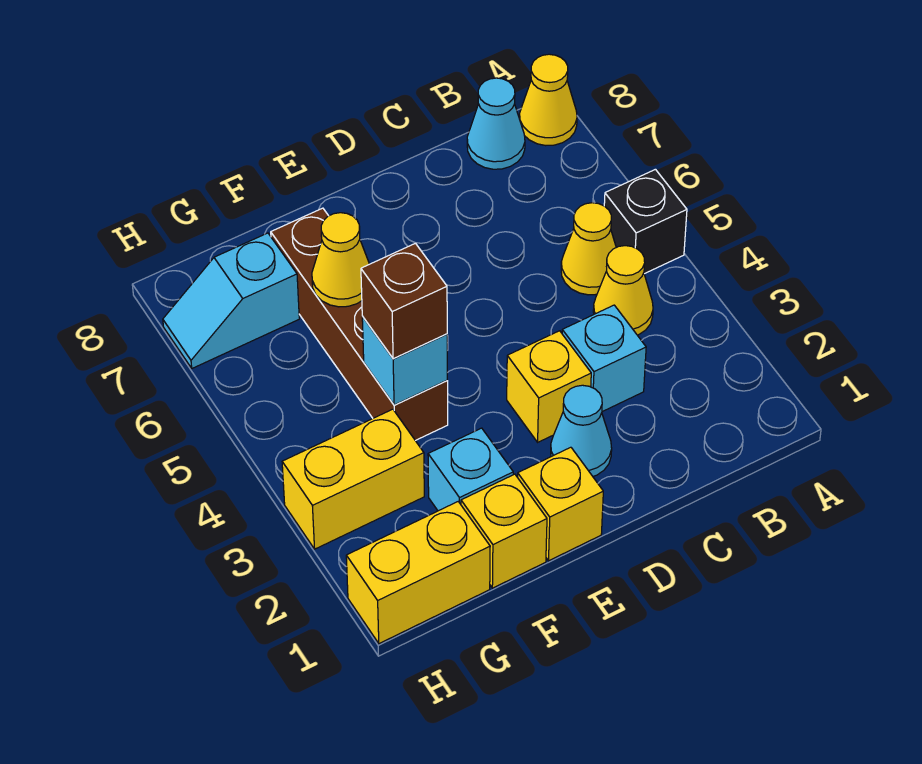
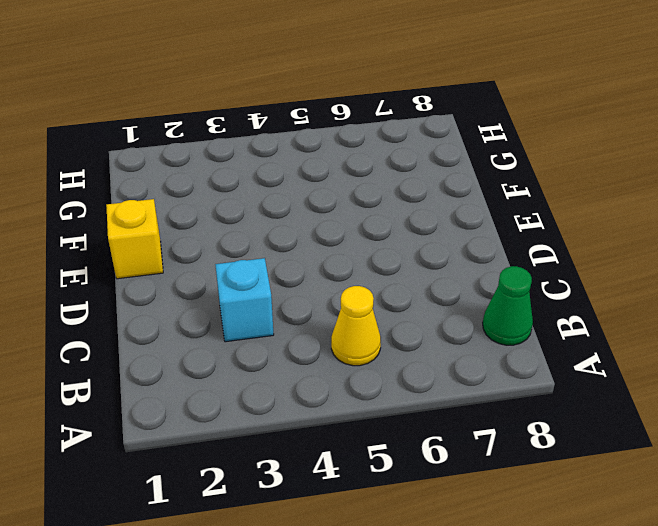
green 1x1 cone [483,266,533,345] -> cyan 1x1 cone [467,78,525,169]
none -> black 1x1 brick [604,169,687,274]
none -> yellow 1x1 cone [519,54,577,146]
none -> yellow 1x1 cone [593,246,653,335]

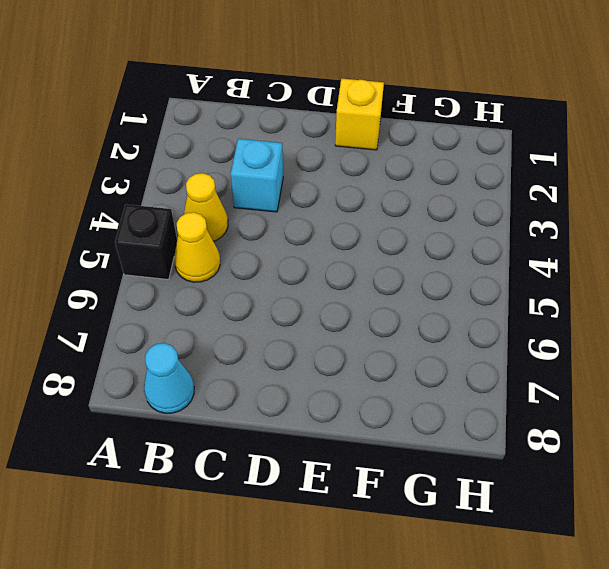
none -> yellow 1x1 cone [519,54,577,146]
none -> cyan 1x1 cone [551,385,612,476]
none -> yellow 1x1 brick [507,331,591,442]

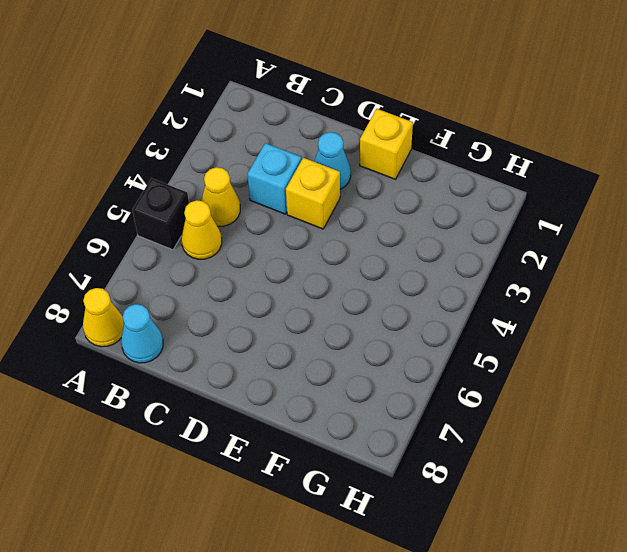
none -> yellow 1x1 brick [461,474,547,588]
none -> cyan 1x1 brick [428,428,513,511]
none -> brown 1x4 brick [271,208,448,441]

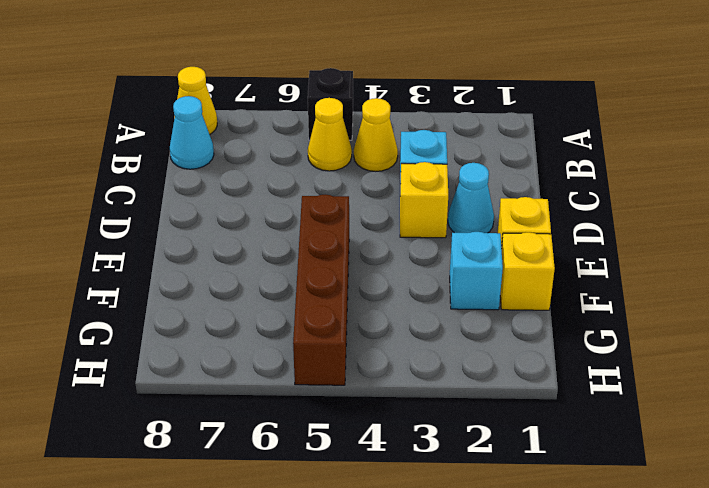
brown 1x4 brick [293,195,349,385] -> brown 1x4 brick turned to [271,208,448,441]
none -> yellow 1x2 brick [346,502,490,644]
none -> yellow 1x2 brick [282,409,424,549]
none -> cyan 1x2 slope [163,233,299,368]

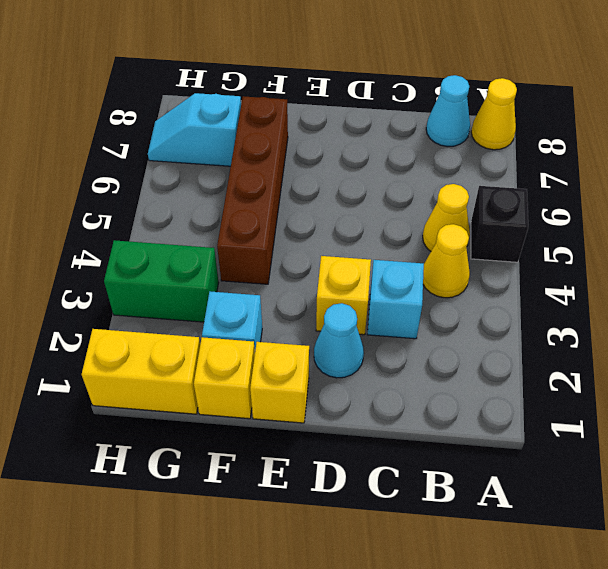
green 1x2 brick [104,240,219,322] -> yellow 1x2 brick [282,409,424,549]
none -> cyan 1x1 brick [362,316,447,405]
none -> yellow 1x1 cone [312,213,369,307]
none -> brown 1x1 brick [361,243,447,359]

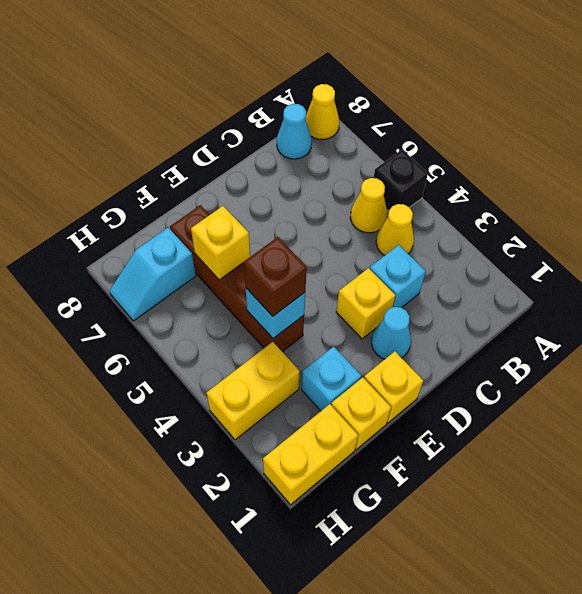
yellow 1x1 brick [191,206,250,280] -> yellow 1x1 cone [312,213,369,307]

